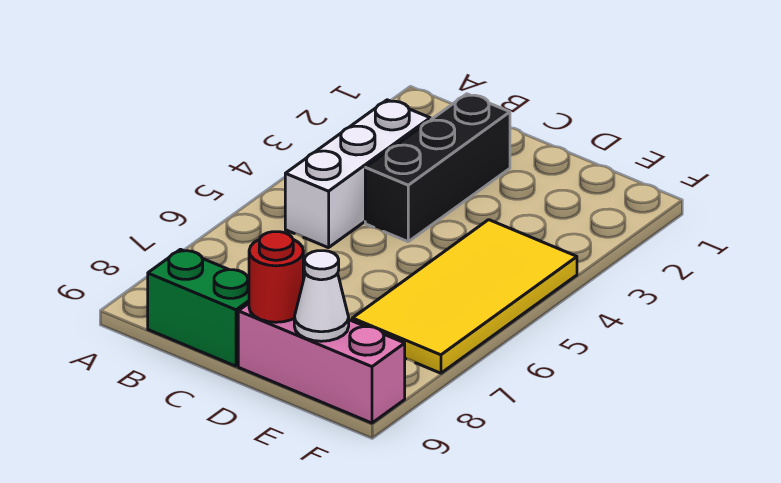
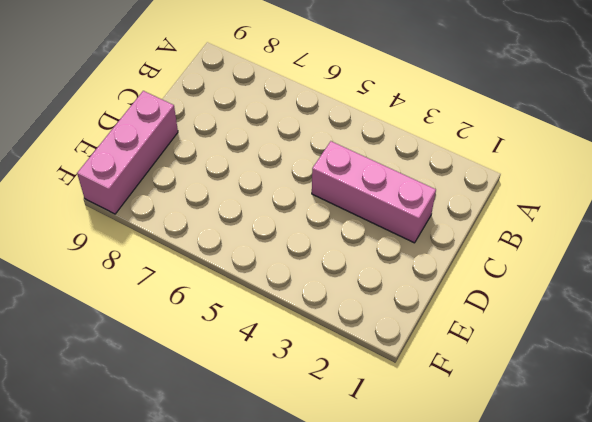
pink 1x3 brick [312,141,436,243] -> black 1x3 brick [365,94,510,242]
none -> white 1x3 brick [285,100,430,248]
none -> green 1x2 brick [148,249,249,366]

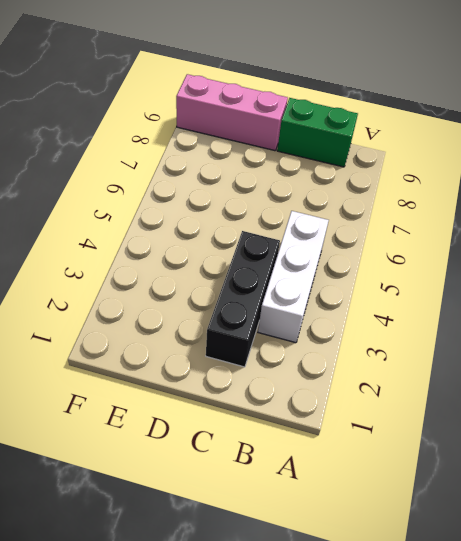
none -> yellow 2x4 tile [352,220,577,373]
none -> red 1x1 round brick [249,232,303,322]

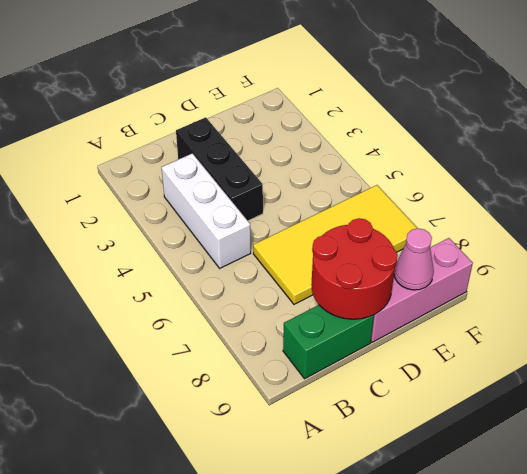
yellow 2x4 tile [253,185,417,304] -> yellow 2x4 tile turned to [352,220,577,373]
red 2x2 round brick [311,218,398,319] -> red 1x1 round brick [249,232,303,322]
pink 1x1 cone [394,228,434,290] -> white 1x1 cone [294,251,349,341]

